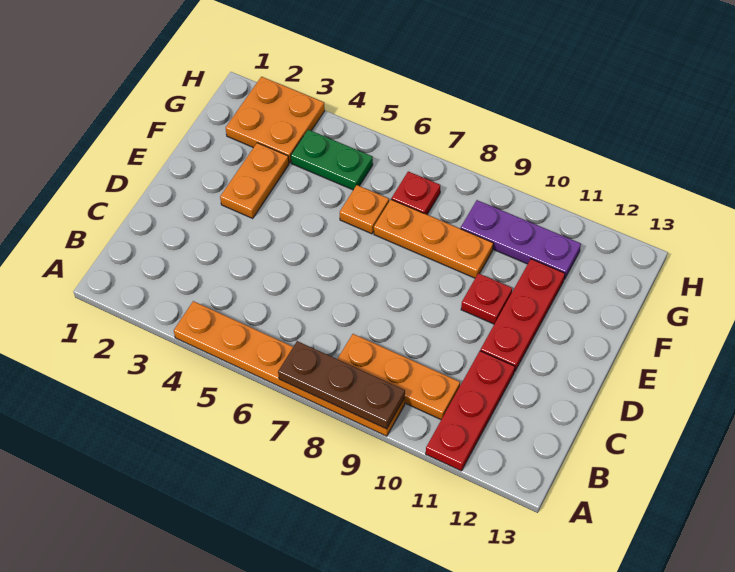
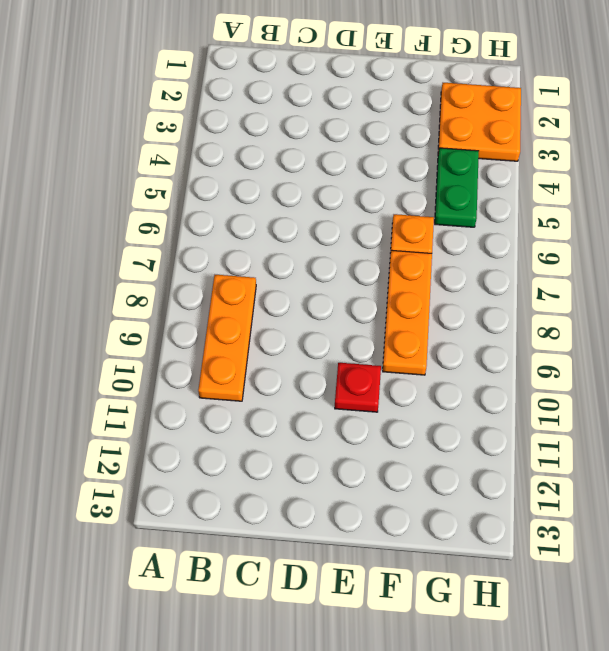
none -> orange 1x6 plate [174,301,405,436]
none -> red 1x3 plate [426,351,515,471]
none -> red 1x3 plate [480,259,565,372]

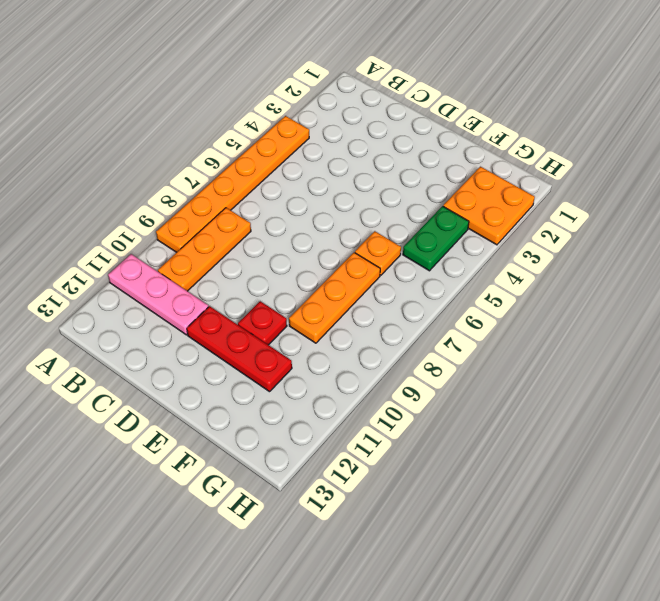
pink 1x3 plate [108,254,208,335] -> red 1x3 plate [426,351,515,471]
none -> orange 1x2 plate [220,143,289,218]
none -> red 1x1 plate [391,171,440,214]
none -> purple 1x3 plate [461,200,581,279]

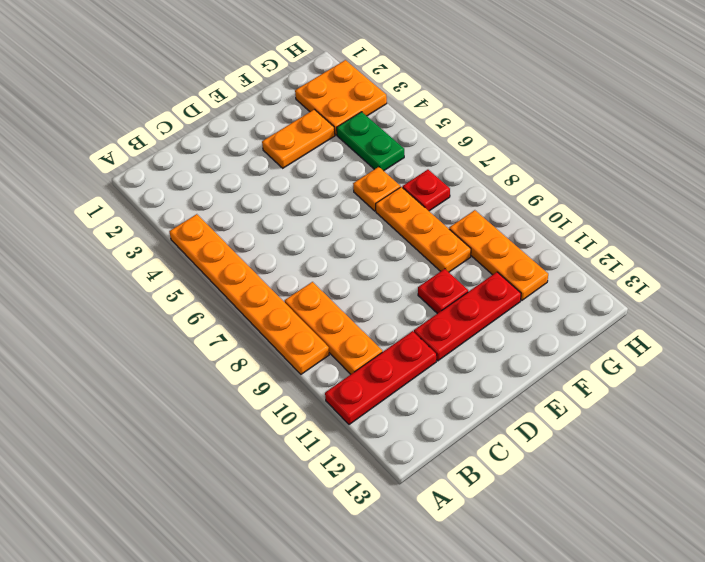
orange 1x3 plate [449,210,548,300] -> purple 1x3 plate [461,200,581,279]
none -> brown 1x3 plate [278,341,405,429]

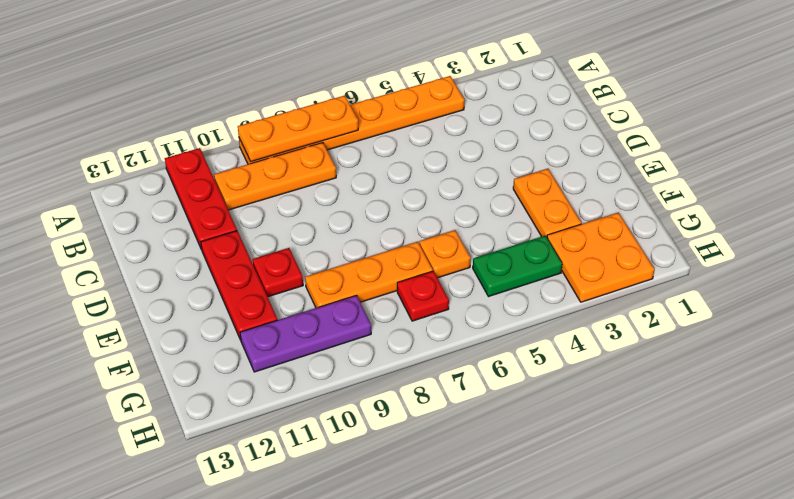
orange 1x3 plate [238,96,358,162] -> brown 1x3 plate [278,341,405,429]

